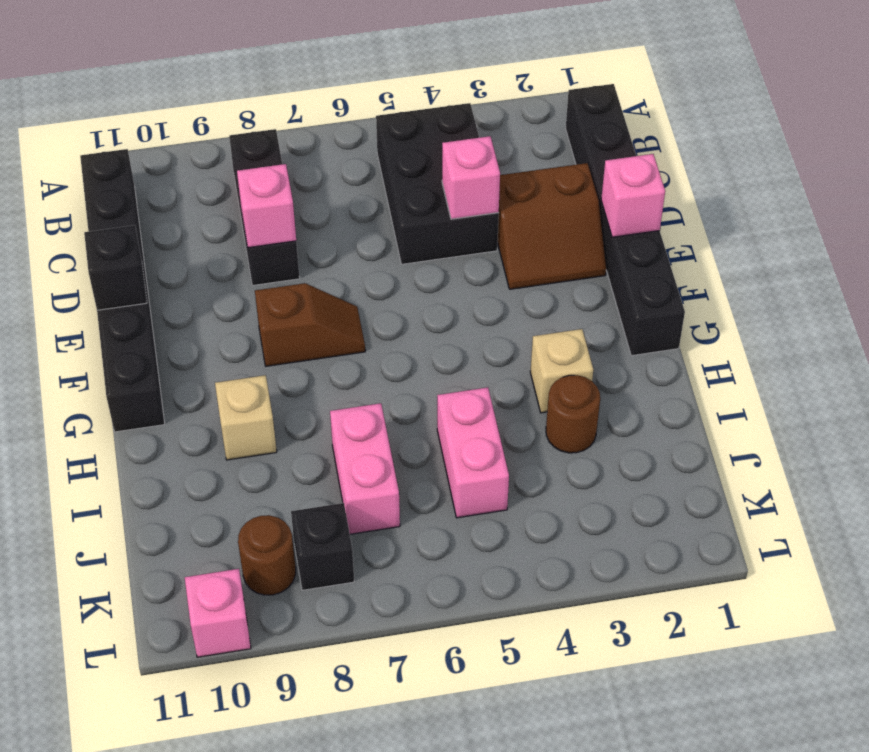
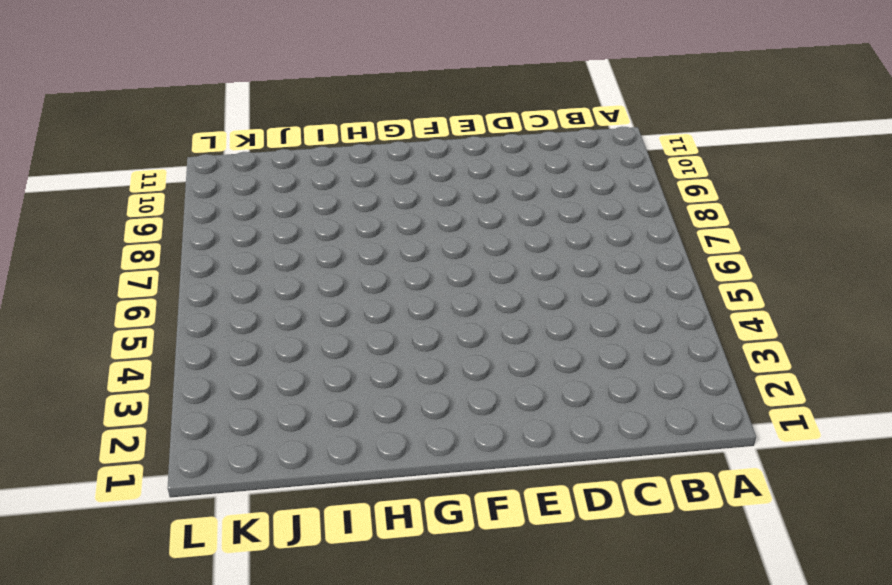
none -> black 1x6 brick [566,84,685,356]
none -> black 2x3 brick [376,103,499,264]
none -> black 1x3 brick [229,129,300,286]

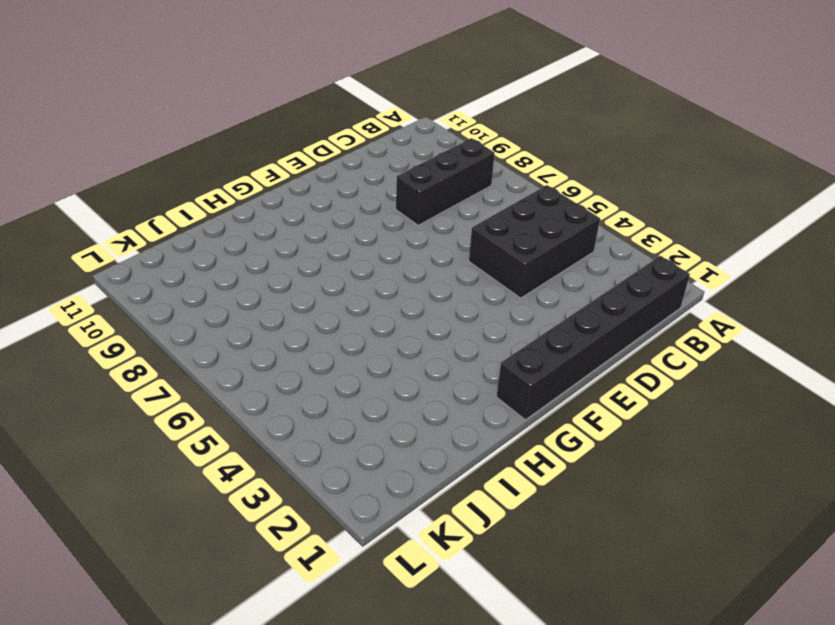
none -> black 1x6 brick [80,149,165,432]
none -> brown 2x2 slope [497,163,606,289]
none -> brown 1x2 slope [255,283,365,366]

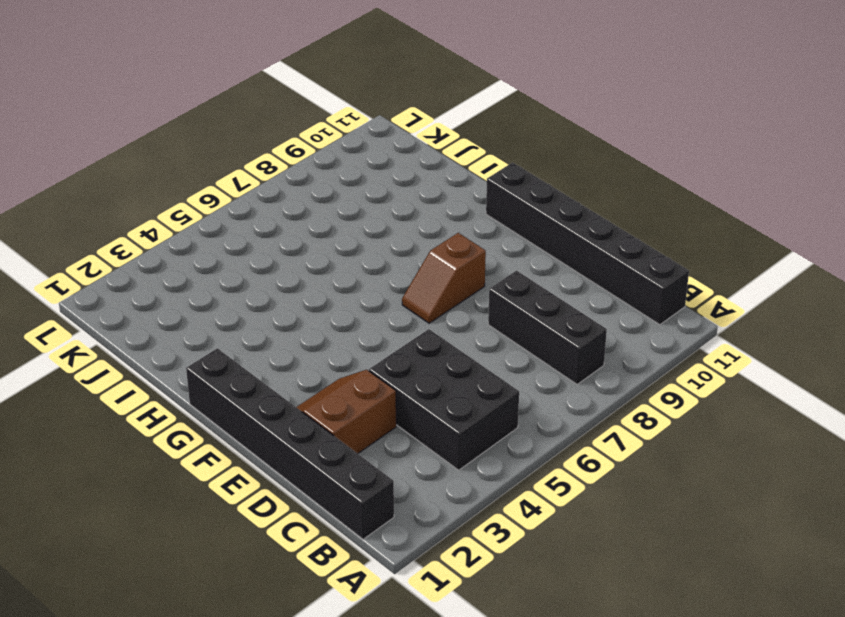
none -> tan 1x1 brick [530,329,593,413]
none -> tan 1x1 brick [215,375,277,460]
none -> brown 1x1 round brick [546,375,600,453]

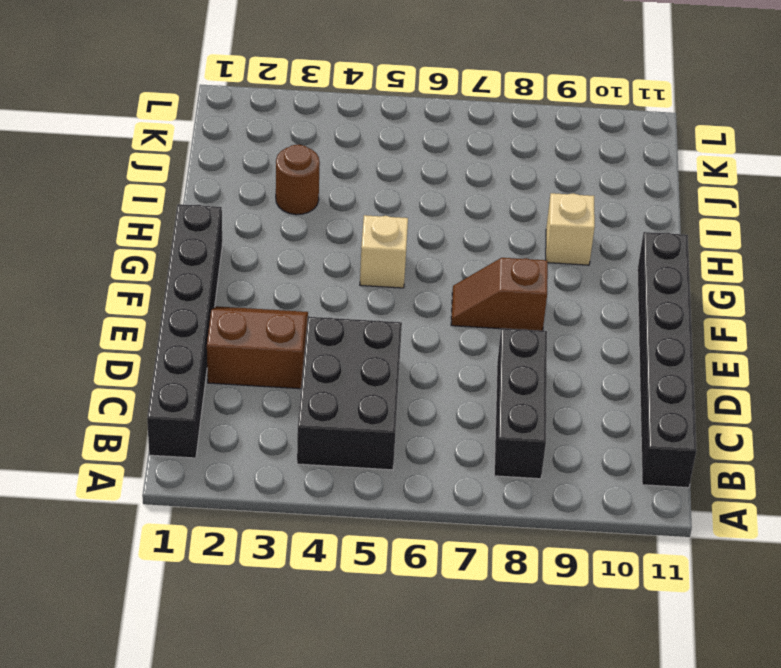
tan 1x1 brick [360,215,408,288] -> tan 1x1 brick moved to [530,329,593,413]
none -> pink 1x2 brick [437,387,509,518]
none -> pink 1x2 brick [330,403,400,534]
none -> black 1x1 brick [291,503,354,590]

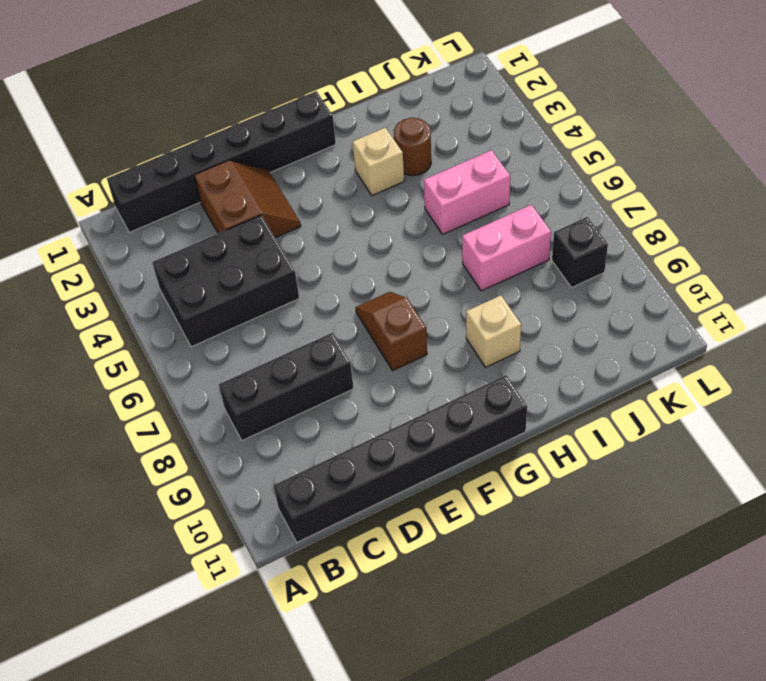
none -> brown 1x1 round brick [238,515,296,595]
none -> pink 1x1 brick [185,569,251,657]
none -> pink 1x1 brick [442,136,500,219]

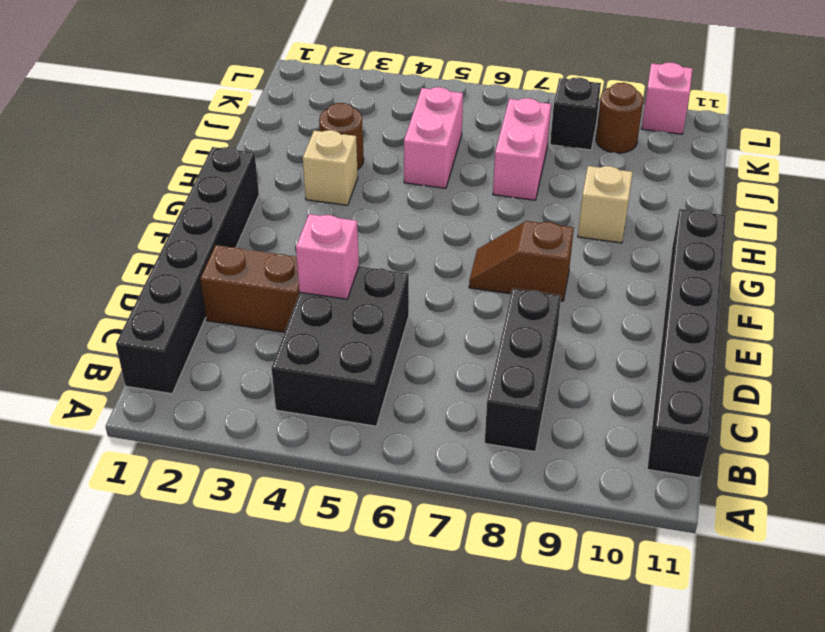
none -> pink 1x1 brick [237,164,296,248]
none -> pink 1x1 brick [601,154,665,237]
none -> black 1x1 brick [84,225,147,310]

